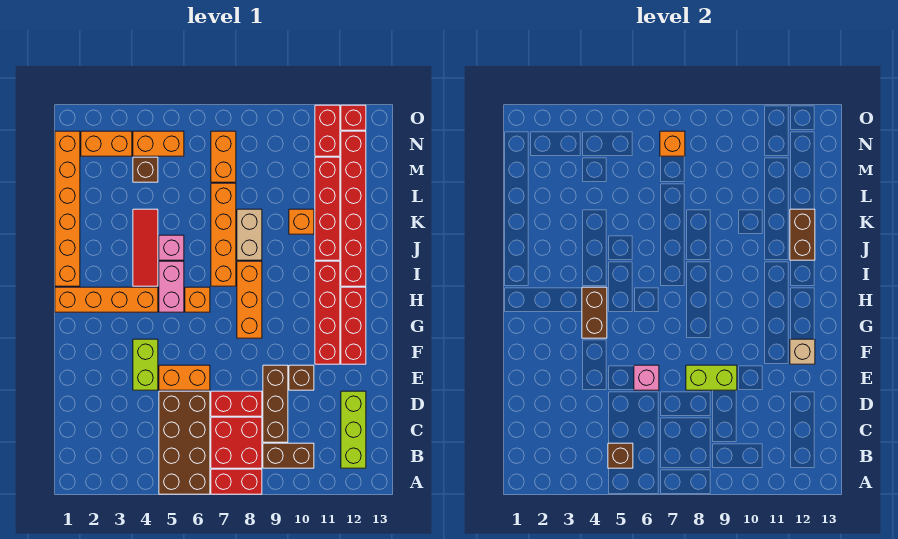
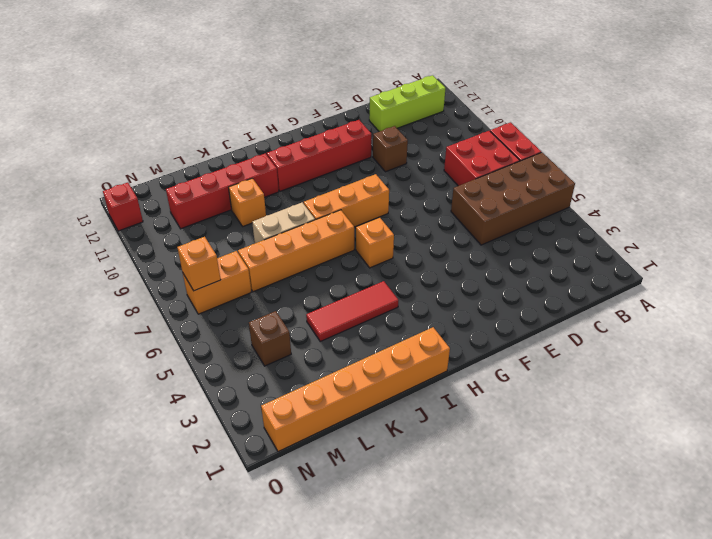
none -> brown 1x2 brick [263,443,314,468]
none -> brown 1x3 brick [263,365,288,442]
none -> red 1x2 brick [211,391,262,416]
none -> lime 1x2 brick [133,339,158,390]

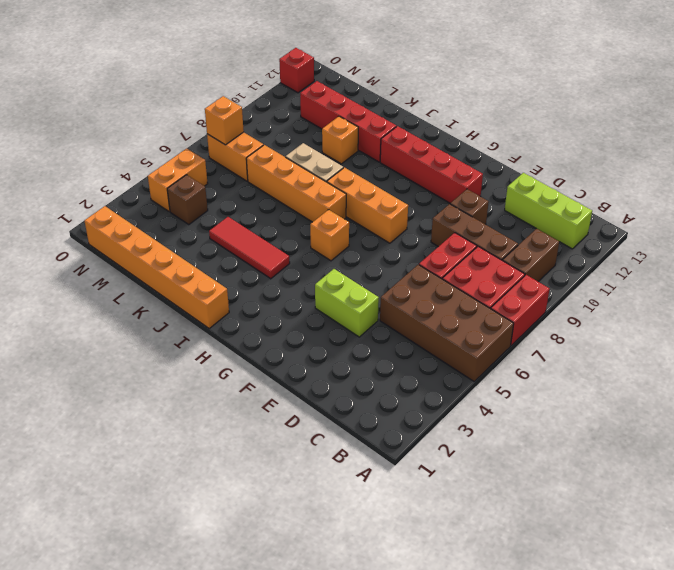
none -> orange 1x2 brick [159,365,210,390]
none -> red 1x3 brick [341,287,366,364]
none -> orange 1x4 brick [55,287,158,312]
none -> pink 1x2 brick [159,261,184,312]

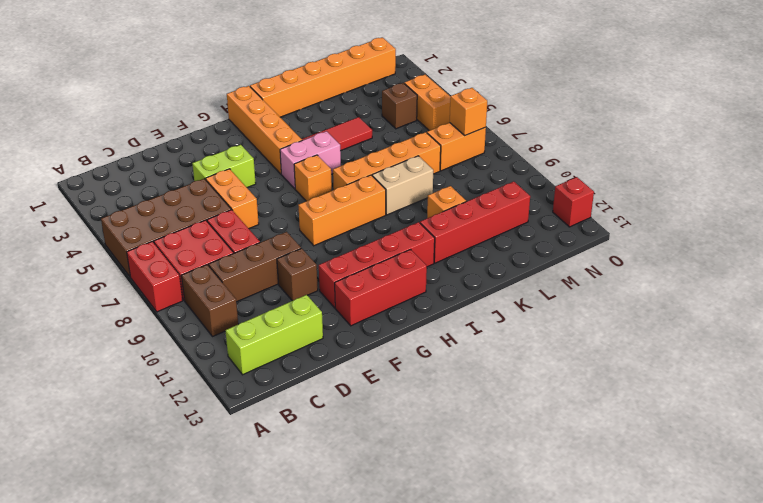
none -> red 1x6 brick [341,131,366,286]
none -> pink 1x1 brick [159,235,184,260]
none -> orange 1x2 brick [81,131,132,156]
none -> red 1x2 brick [315,105,340,156]

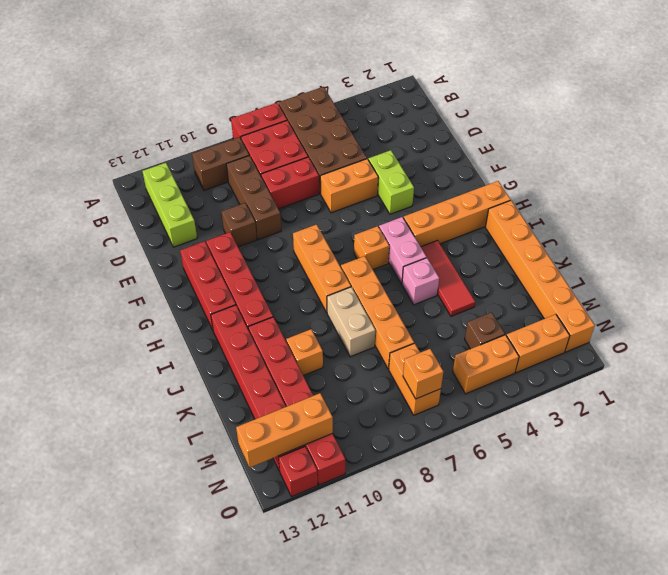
orange 1x3 brick [236,393,333,467] -> none
none -> brown 1x1 brick [608,443,633,468]
none -> pink 1x1 brick [634,365,659,390]
none -> lime 1x2 brick [686,365,737,390]
none -> tan 1x1 brick [790,339,815,364]

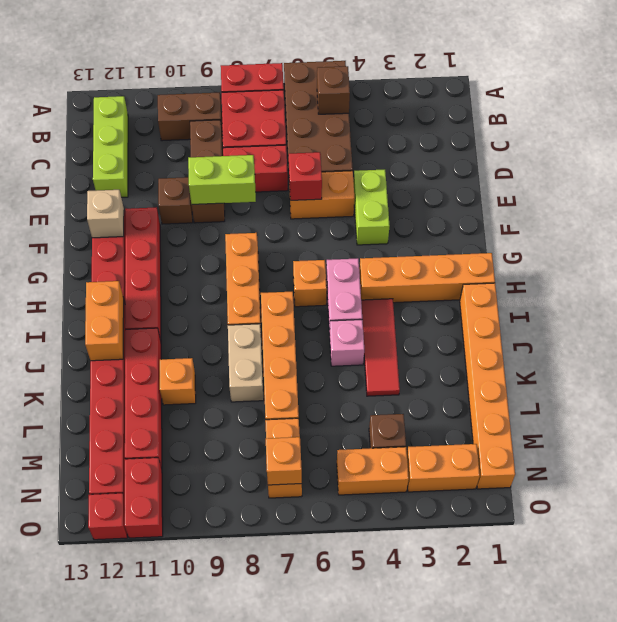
red 1x1 brick [289,152,322,200] -> pink 1x1 brick [634,365,659,390]
orange 1x2 brick [85,281,124,361] -> brown 1x2 brick [790,209,815,260]
none -> brown 1x2 brick [582,287,607,338]

